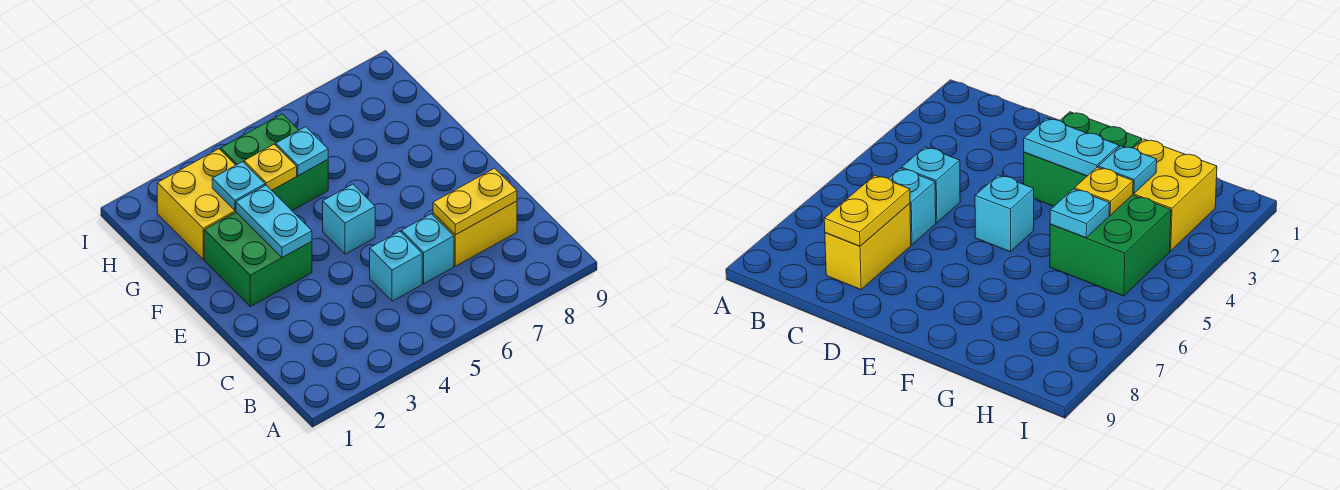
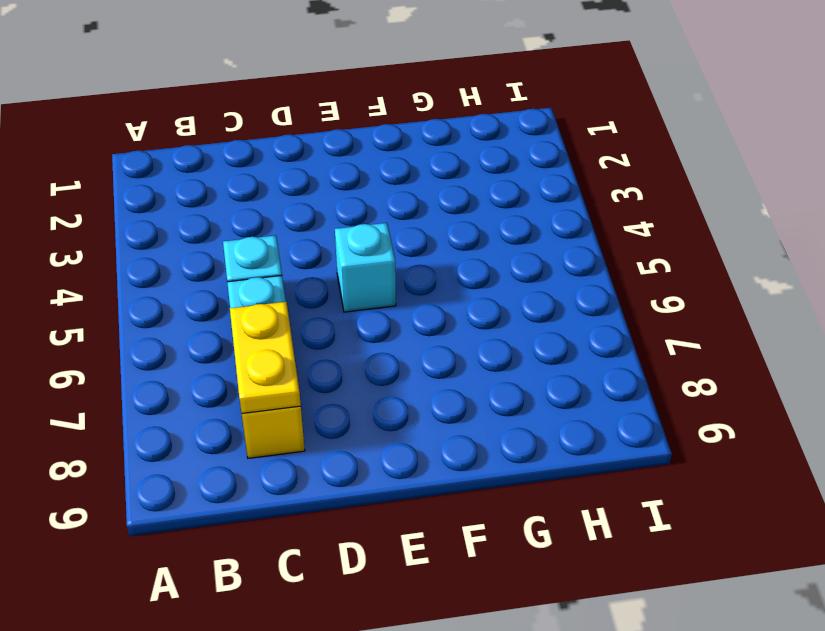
none -> green 2x2 brick [204,212,312,307]
none -> yellow 2x2 brick [157,149,236,260]
none -> green 2x2 brick [221,114,328,211]

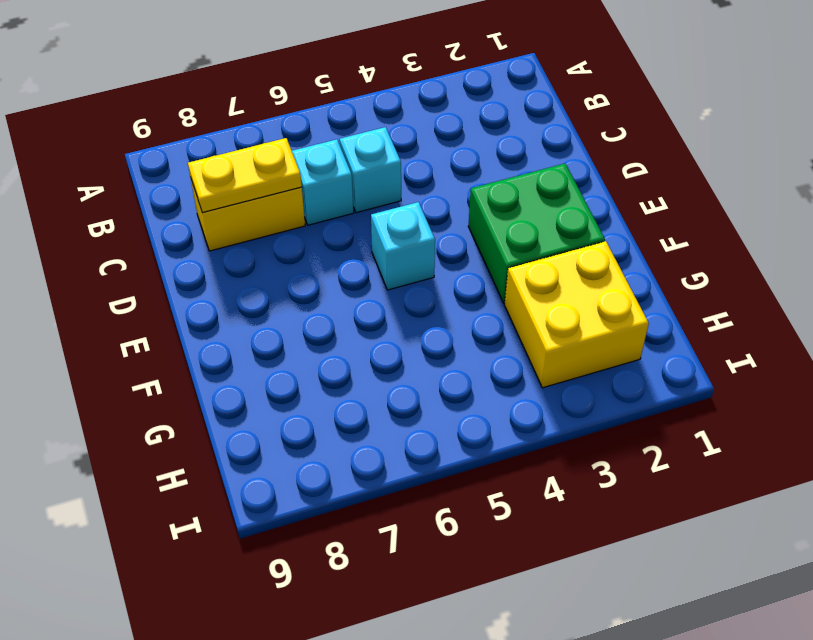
none -> green 2x2 brick [221,114,328,211]
none -> cyan 1x2 plate [236,185,312,258]
none -> cyan 1x1 plate [212,162,265,211]

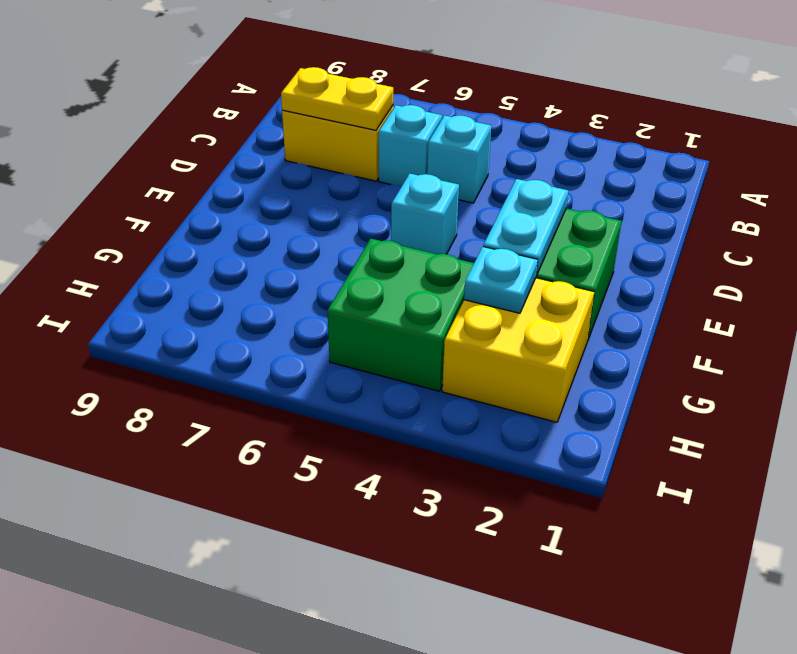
none -> yellow 1x1 plate [244,144,297,190]
none -> cyan 1x1 plate [276,127,328,176]

